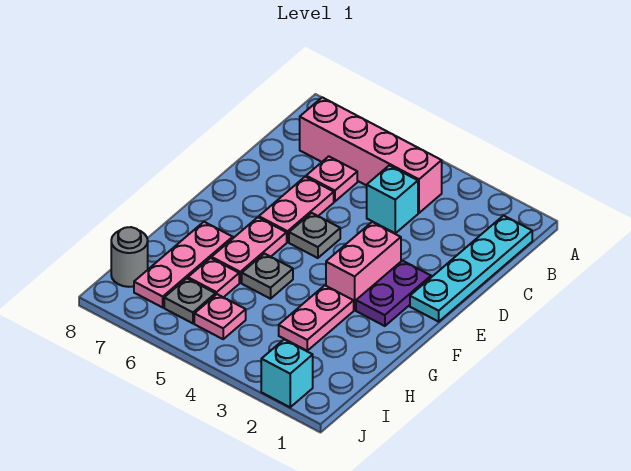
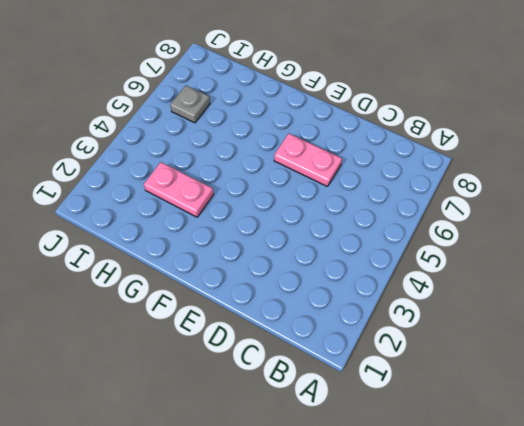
none -> cyan 1x4 plate [410,216,532,322]
none -> pink 1x4 brick [300,97,442,213]
none -> cyan 1x1 brick [367,165,418,233]

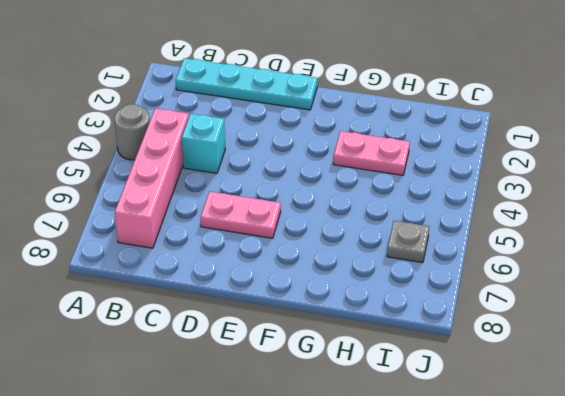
grey 1x1 round brick [114,104,150,160] -> grey 1x1 round brick moved to [111,227,148,287]
none -> pink 1x1 plate [306,156,357,201]
none -> purple 1x2 plate [356,261,431,326]
none -> pink 1x2 brick [326,222,401,310]

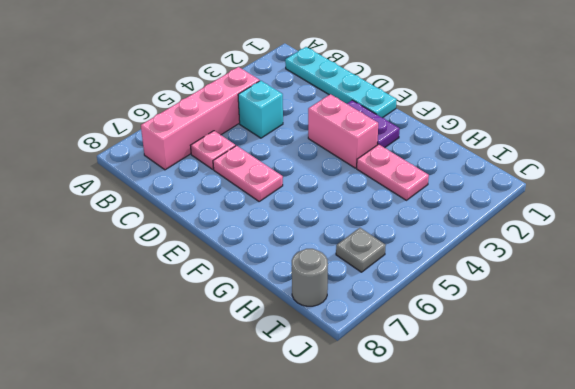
none -> grey 1x1 plate [289,213,340,258]
none -> pink 1x2 plate [212,217,287,283]
none -> grey 1x1 plate [242,254,293,299]

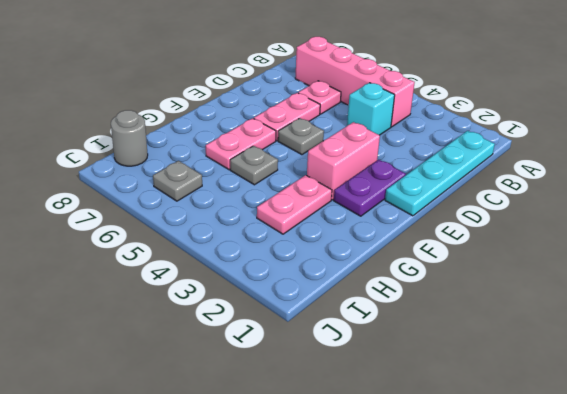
none -> pink 1x3 plate [134,222,233,307]
none -> pink 1x1 plate [188,258,239,297]
none -> pink 1x1 plate [194,294,246,339]

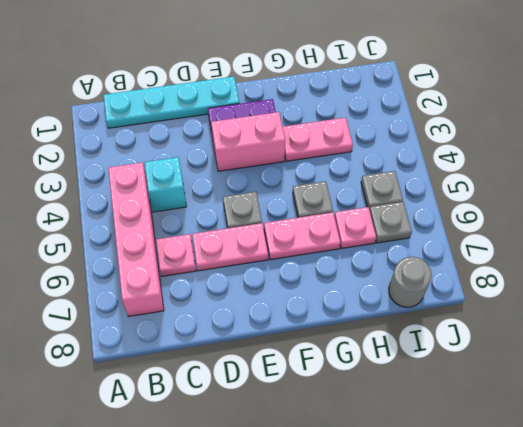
grey 1x1 plate [361,171,403,210] -> pink 1x1 plate [194,294,246,339]
none -> pink 1x3 plate [134,222,233,307]
none -> cyan 1x1 brick [261,340,313,407]

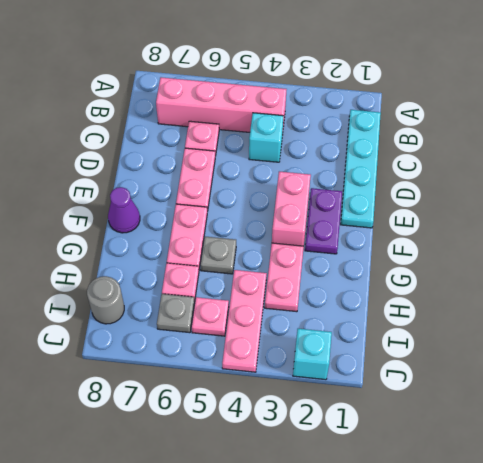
purple 1x1 cone [108,187,140,233] -> none
pink 1x3 plate [222,270,267,372] -> pink 1x3 plate moved to [134,222,233,307]
none -> grey 1x1 plate [289,213,340,258]

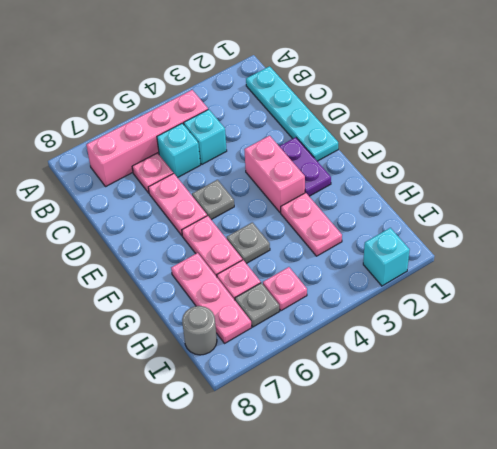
cyan 1x1 brick [157,123,200,178] -> none

